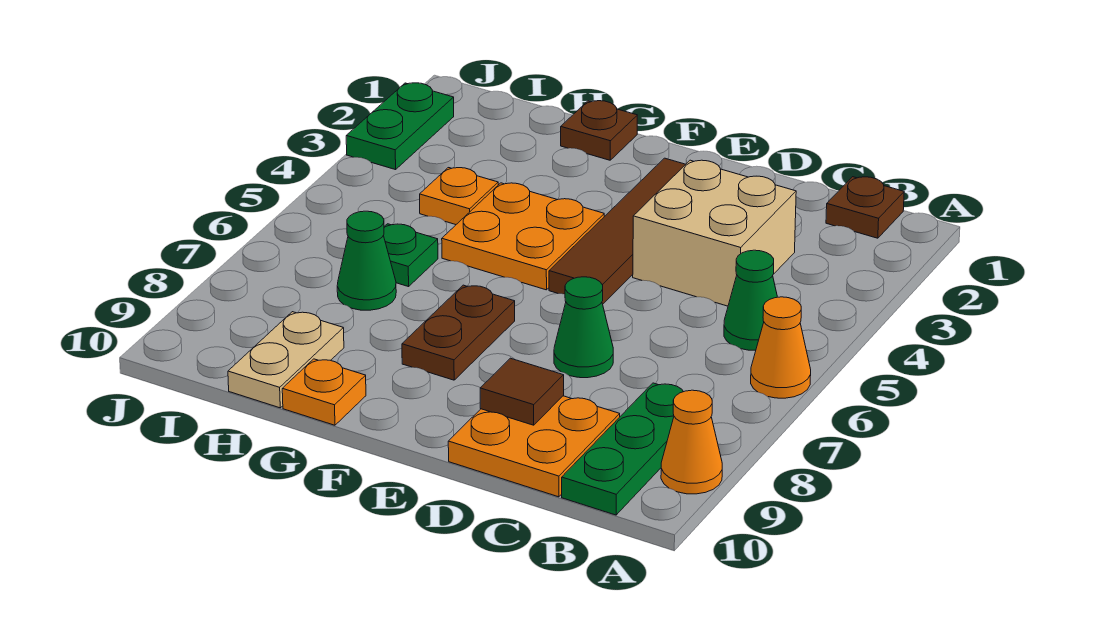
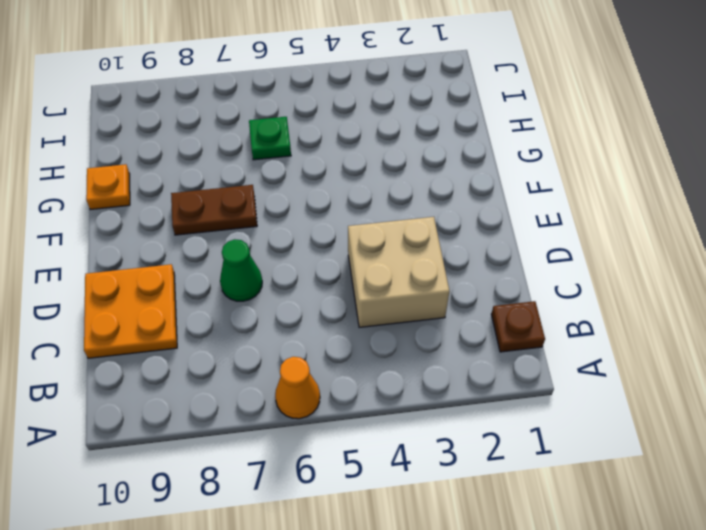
none -> orange 1x1 cone [661,390,722,494]
none -> green 1x1 cone [724,250,777,350]
none -> green 1x3 plate [562,383,683,515]

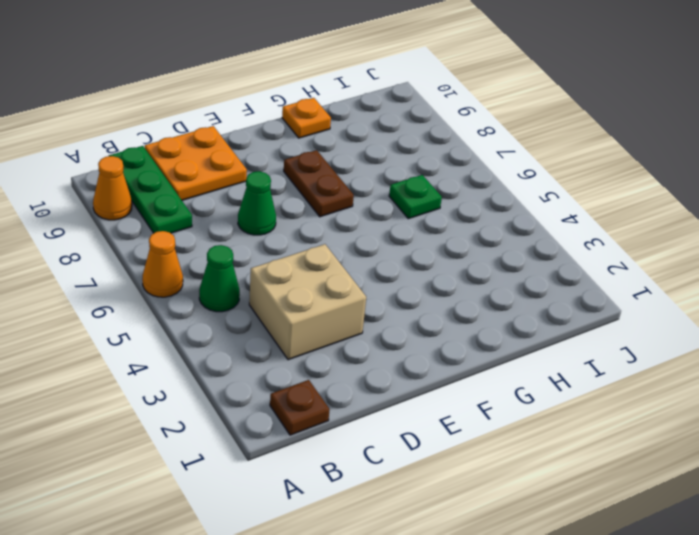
none -> brown 1x4 tile [549,158,686,304]
none -> orange 2x2 plate [442,183,604,290]
none -> brown 1x1 plate [561,101,637,160]

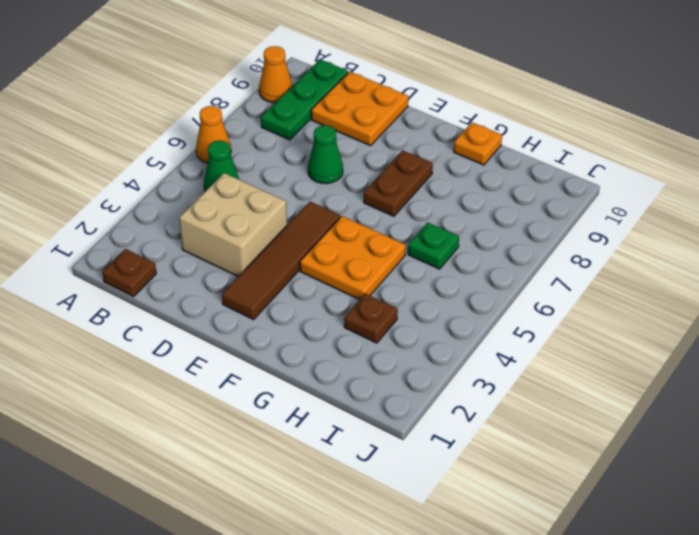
brown 1x1 plate [344,294,398,343] -> brown 1x1 plate moved to [561,101,637,160]
none -> orange 1x1 plate [420,168,498,225]
none -> green 1x1 cone [337,211,396,310]
none -> tan 1x2 plate [228,312,344,408]

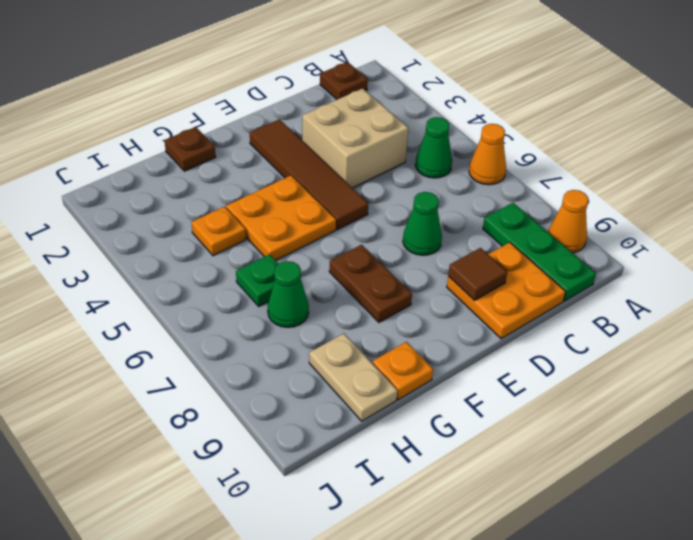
none -> green 1x2 plate [346,83,454,170]

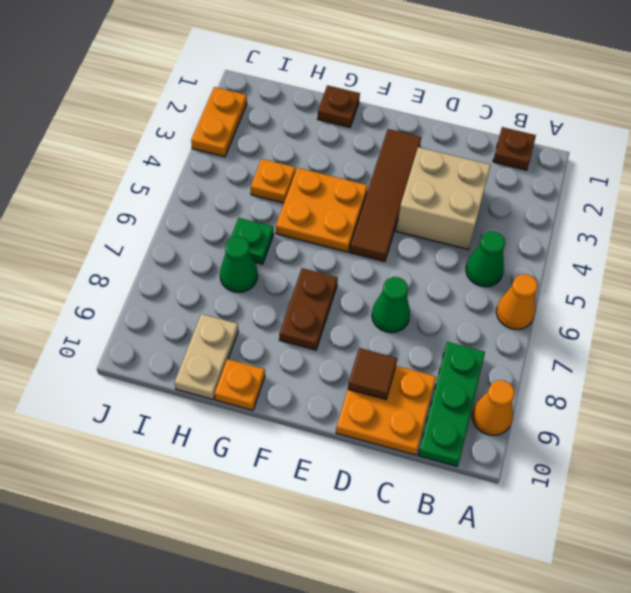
orange 1x2 plate [191,87,247,157] -> green 1x2 plate [346,83,454,170]

